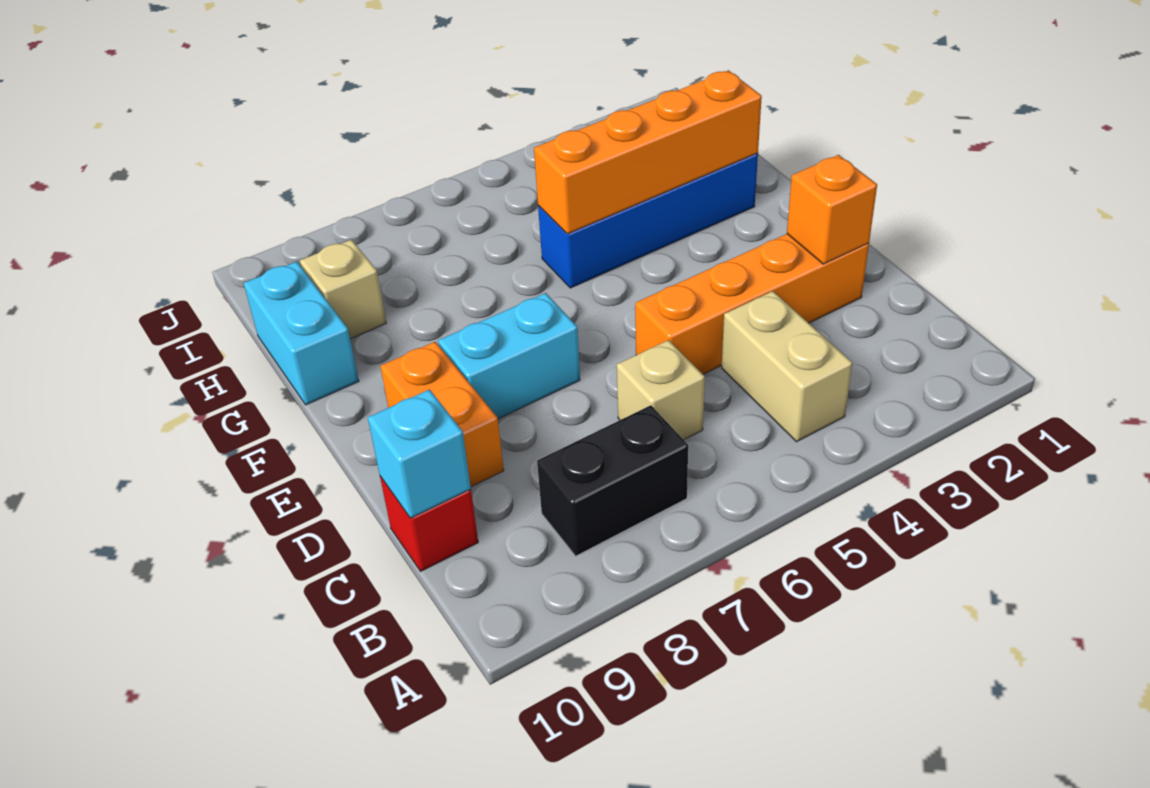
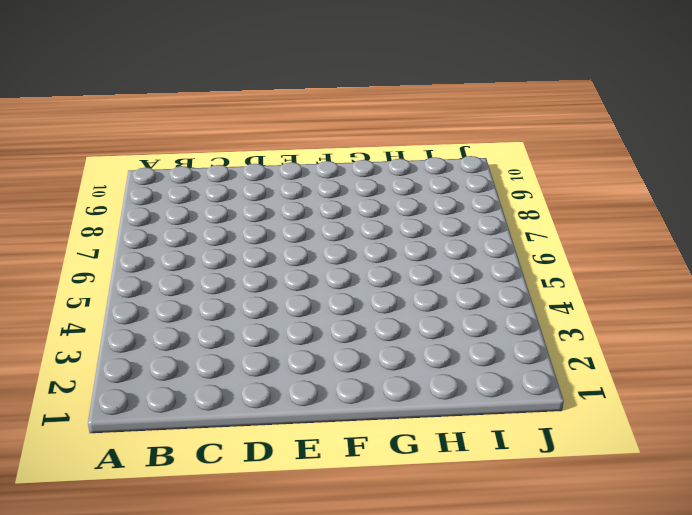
none -> tan 1x2 brick [722,291,852,442]
none -> black 1x2 brick [537,405,688,556]
none -> tan 1x1 brick [617,340,705,440]

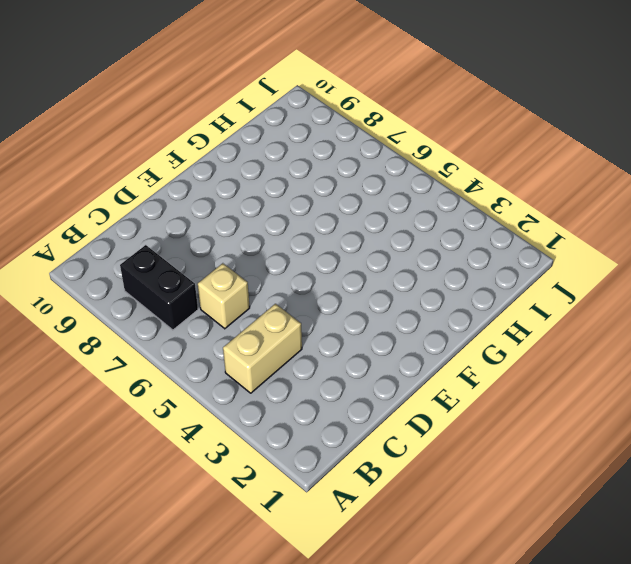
none -> red 1x1 brick [380,476,478,571]
none -> orange 1x4 brick [635,234,869,374]
none -> orange 1x2 brick [380,342,504,487]

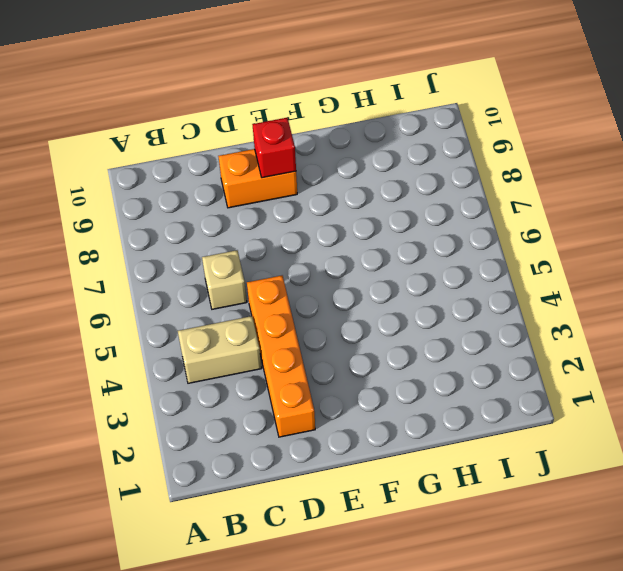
red 1x1 brick [252,118,296,178] -> red 1x1 brick moved to [380,476,478,571]
none -> black 1x2 brick [537,405,688,556]
none -> cyan 1x2 brick [438,293,580,419]
none -> blue 1x4 brick [538,153,758,288]

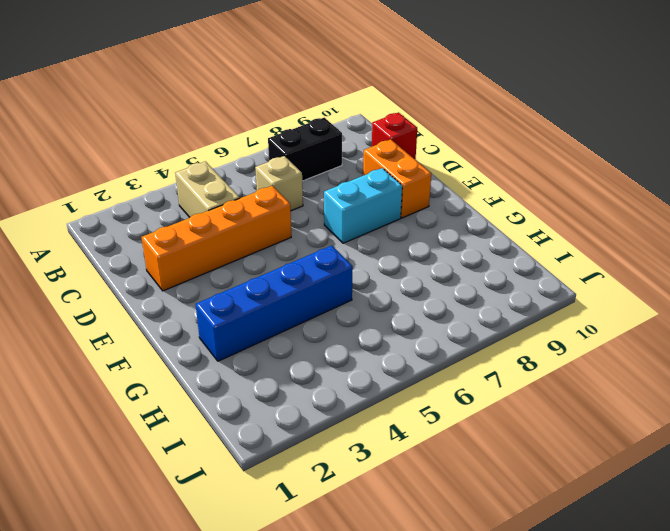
none -> cyan 1x2 brick [244,262,359,405]
none -> tan 1x1 brick [300,240,386,339]
none -> cyan 1x1 brick [368,389,471,518]

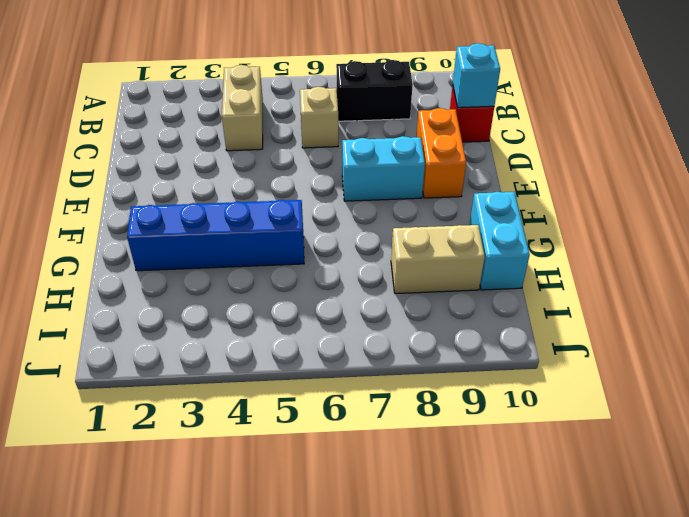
tan 1x2 brick [391,225,485,294] -> tan 1x1 brick [300,240,386,339]
none -> orange 1x4 brick [635,234,869,374]
none -> orange 1x1 brick [787,155,877,264]
none -> orange 1x4 brick [534,70,762,234]

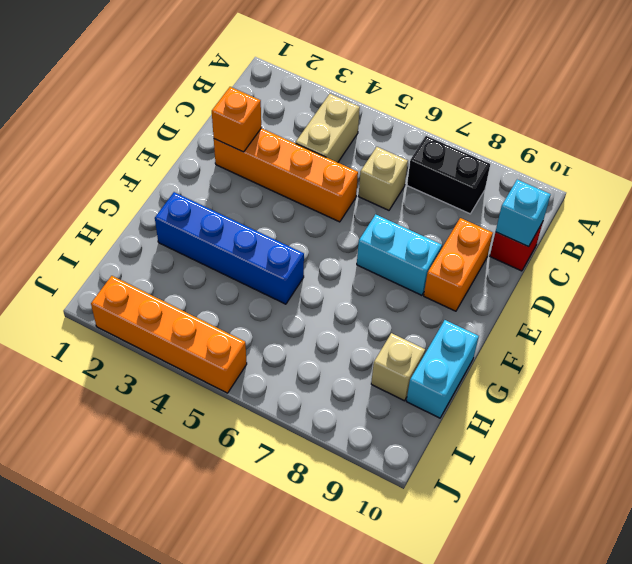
orange 1x4 brick [91,276,247,393] -> orange 1x4 brick moved to [534,70,762,234]

